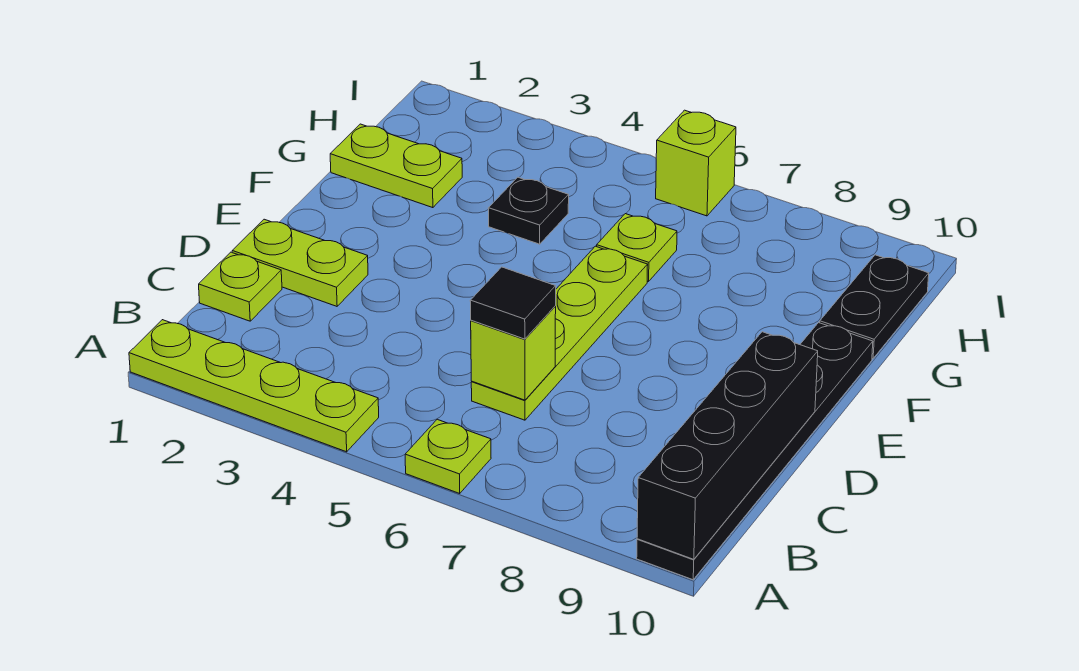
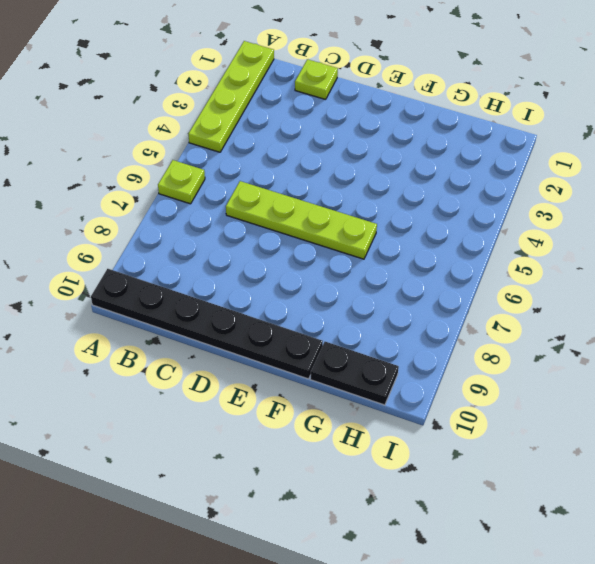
none -> lime 1x2 plate [232,219,368,306]
none -> lime 1x2 plate [330,124,462,208]
none -> black 1x1 plate [488,177,569,244]

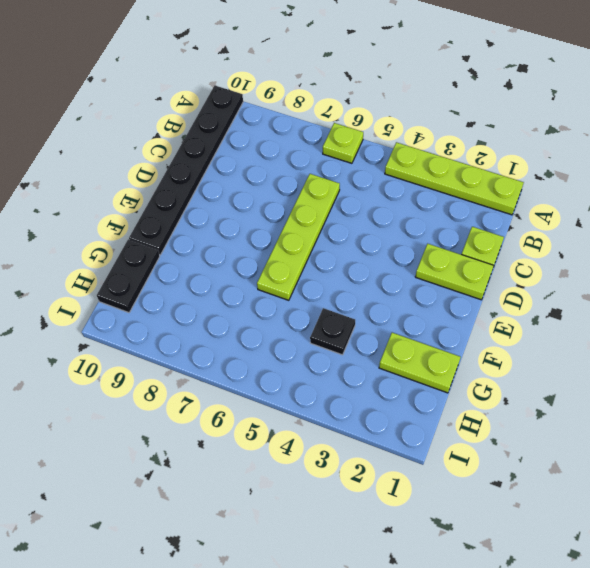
none -> lime 1x1 plate [597,214,677,282]
none -> lime 1x1 brick [656,110,736,216]
none -> black 1x4 brick [637,332,818,559]

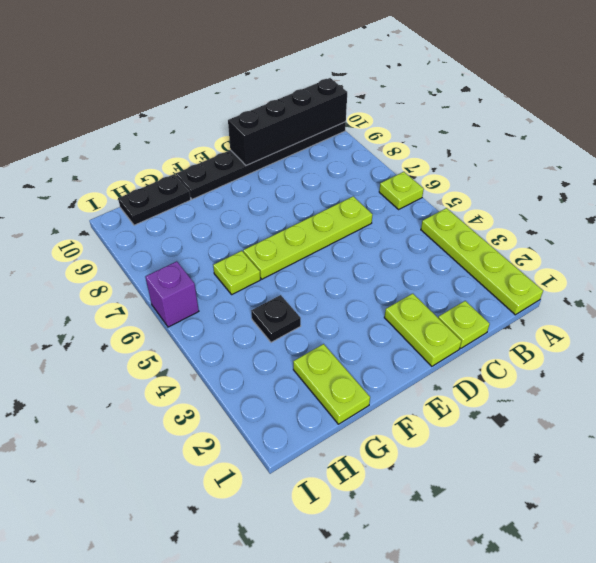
purple 1x1 brick [145,261,199,327] -> lime 1x1 brick [656,110,736,216]
none -> lime 1x1 brick [471,307,556,400]
none -> black 1x1 tile [470,267,556,339]

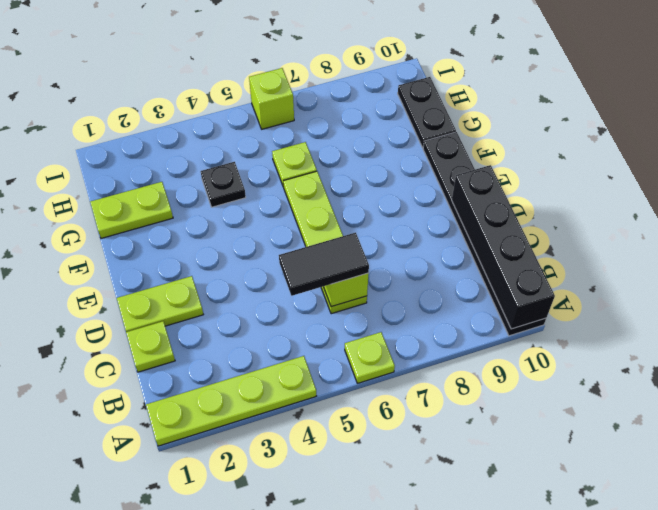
black 1x2 tile [279,233,369,296] -> black 1x1 tile [470,267,556,339]

